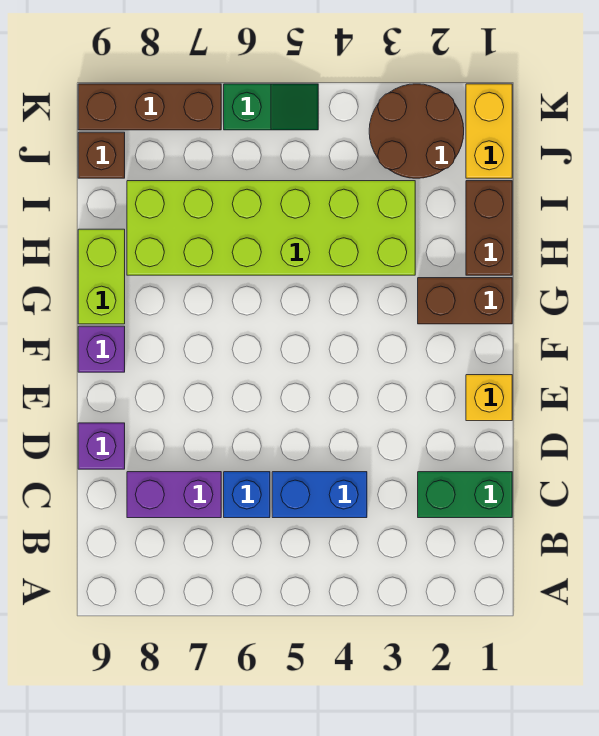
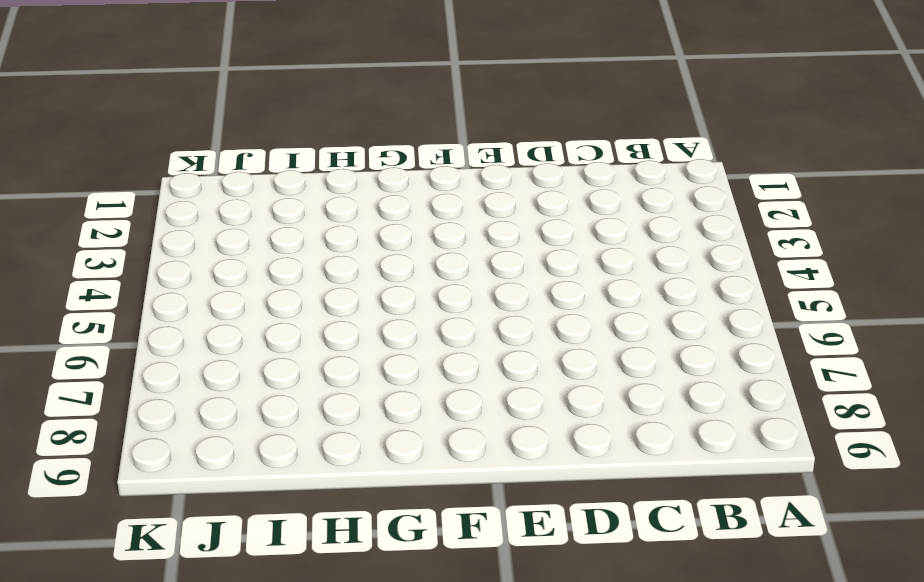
none -> green 1x2 brick [418,472,512,518]
none -> blue 1x2 brick [272,472,367,518]
none -> blue 1x1 brick [224,472,270,518]

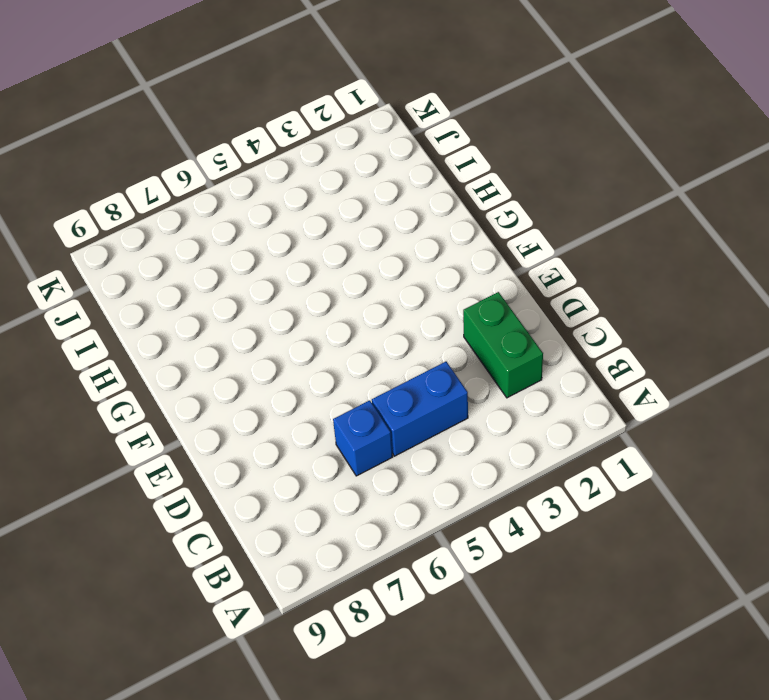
green 1x2 brick [463,292,543,398] -> green 1x2 brick turned to [418,472,512,518]
none -> purple 1x2 brick [127,472,221,518]
none -> purple 1x1 brick [78,423,125,469]
none -> yellow 1x1 brick [466,375,512,421]

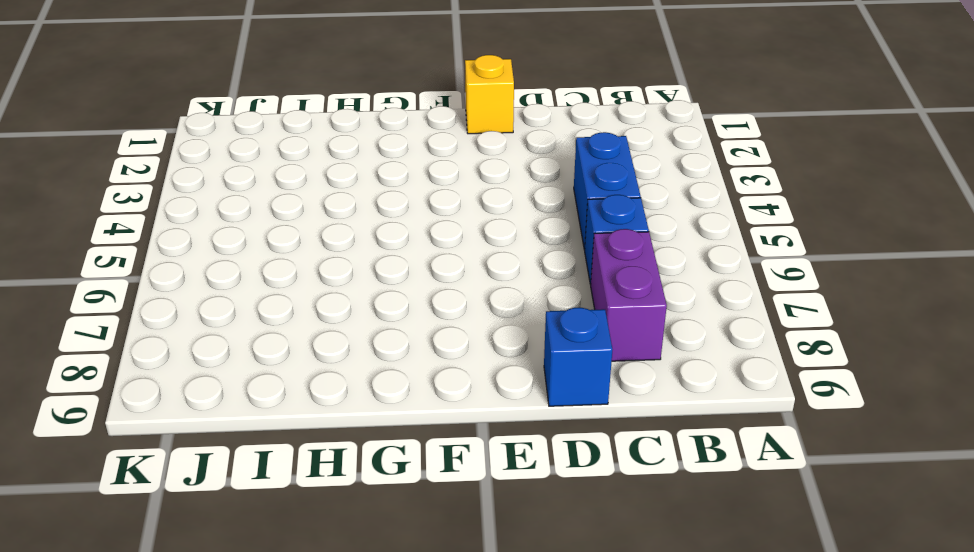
blue 1x1 brick [544,308,612,406] -> purple 1x1 brick [78,423,125,469]
none -> green 1x2 brick [418,472,512,518]
none -> purple 1x1 brick [78,326,125,372]
none -> brown 1x2 brick [418,278,512,324]

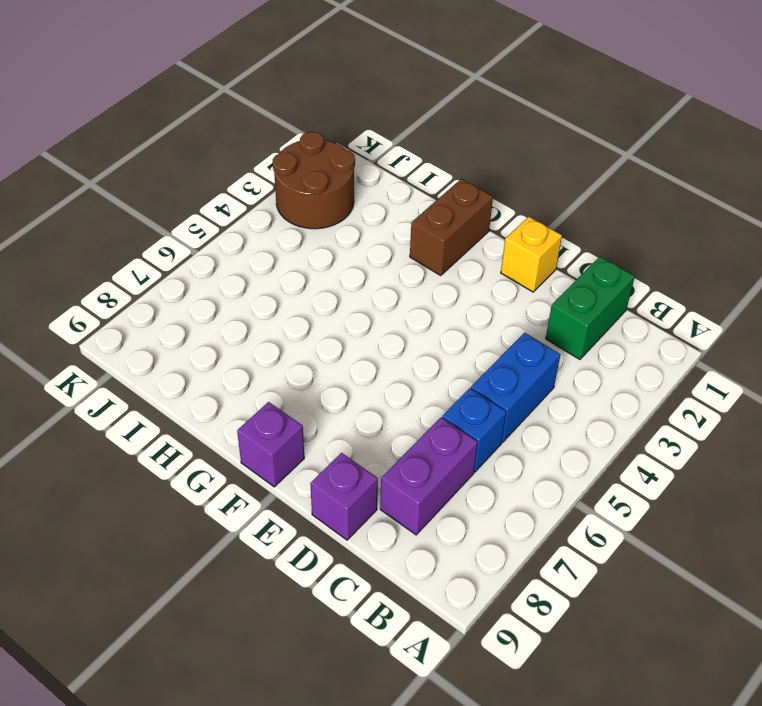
none -> lime 1x2 brick [78,229,125,324]
none -> brown 1x2 brick [466,181,512,275]
none -> lime 2x6 brick [127,181,415,275]

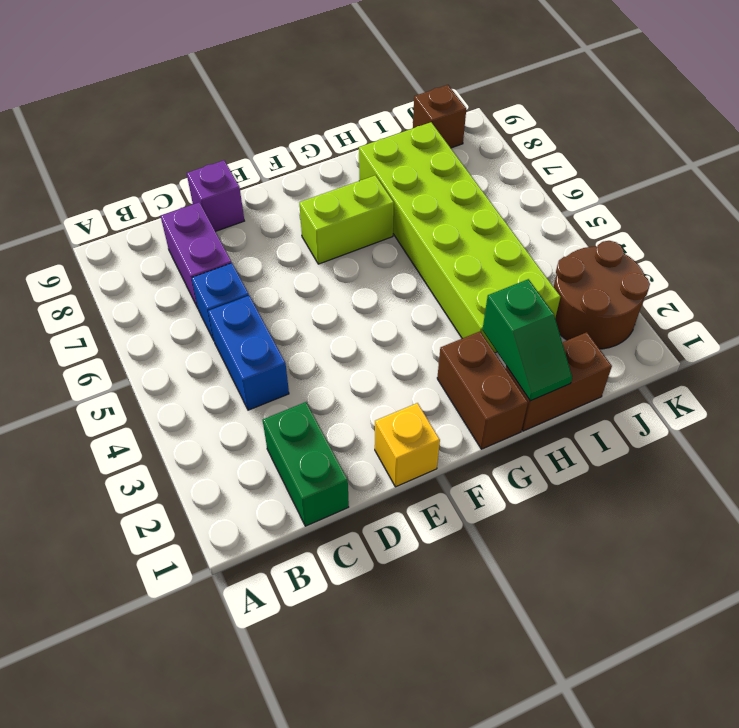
lime 1x2 brick [299,175,394,264] -> lime 1x2 brick moved to [78,229,125,324]
green 1x2 slope [482,279,572,401] -> green 1x2 slope moved to [224,84,318,130]
none -> purple 1x1 brick [78,326,125,372]
none -> yellow 1x2 brick [466,84,512,178]
none -> brown 1x3 brick [78,84,221,130]

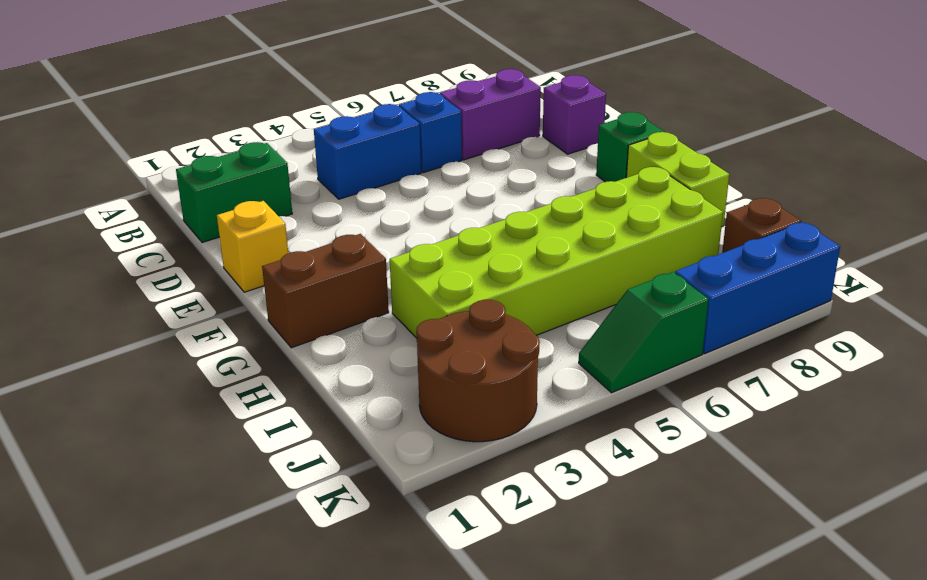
green 1x1 brick [596,112,664,182] -> purple 1x1 brick [78,326,125,372]
blue 1x3 brick [675,222,840,353] -> brown 1x3 brick [78,84,221,130]
none -> brown 1x2 brick [466,181,512,275]
none -> yellow 1x2 brick [466,84,512,178]

